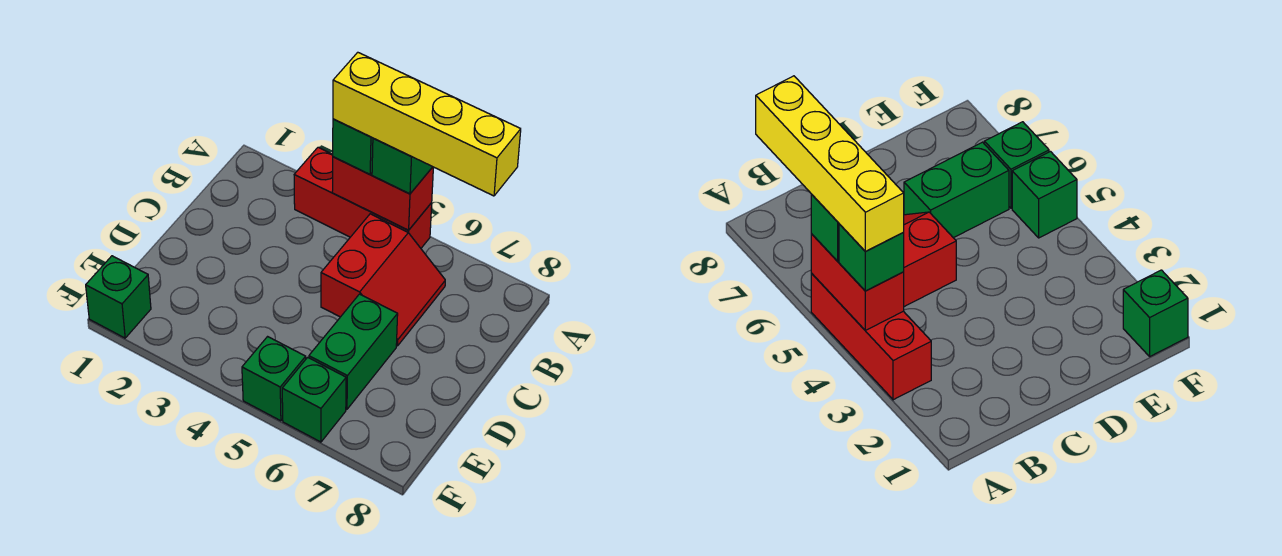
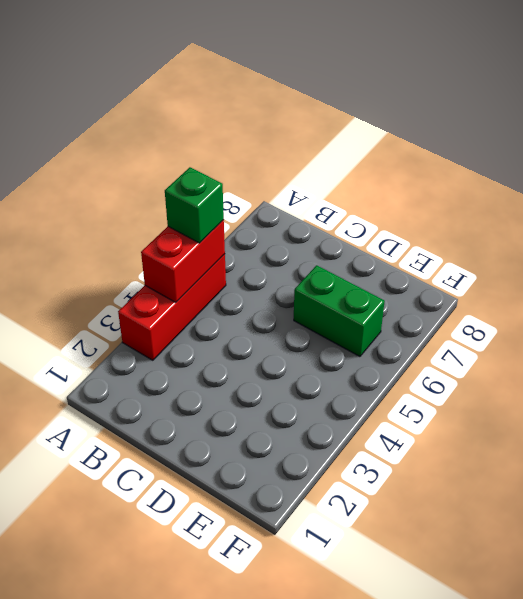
none -> red 2x2 slope [321,214,445,346]
none -> green 1x1 brick [86,256,151,338]

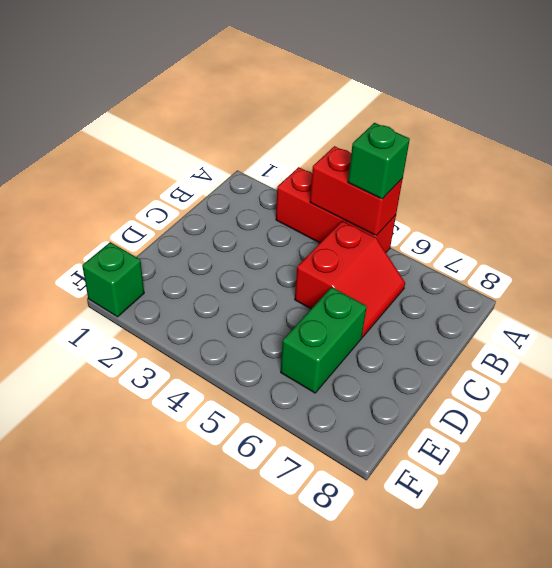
none -> green 1x1 brick [242,337,306,421]
none -> green 1x1 brick [282,357,346,442]

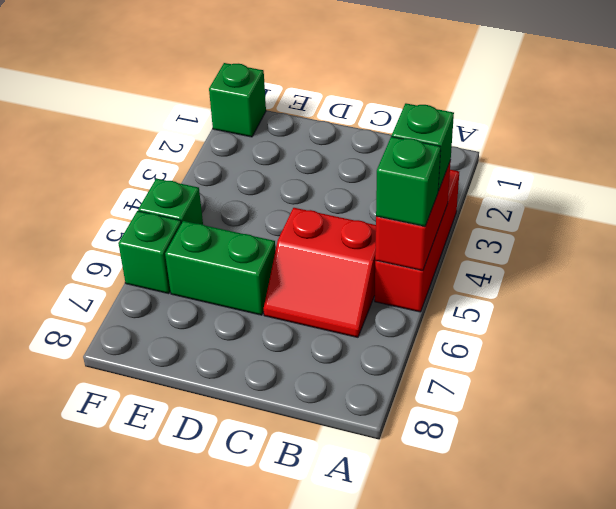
none -> yellow 1x4 brick [333,52,521,196]

